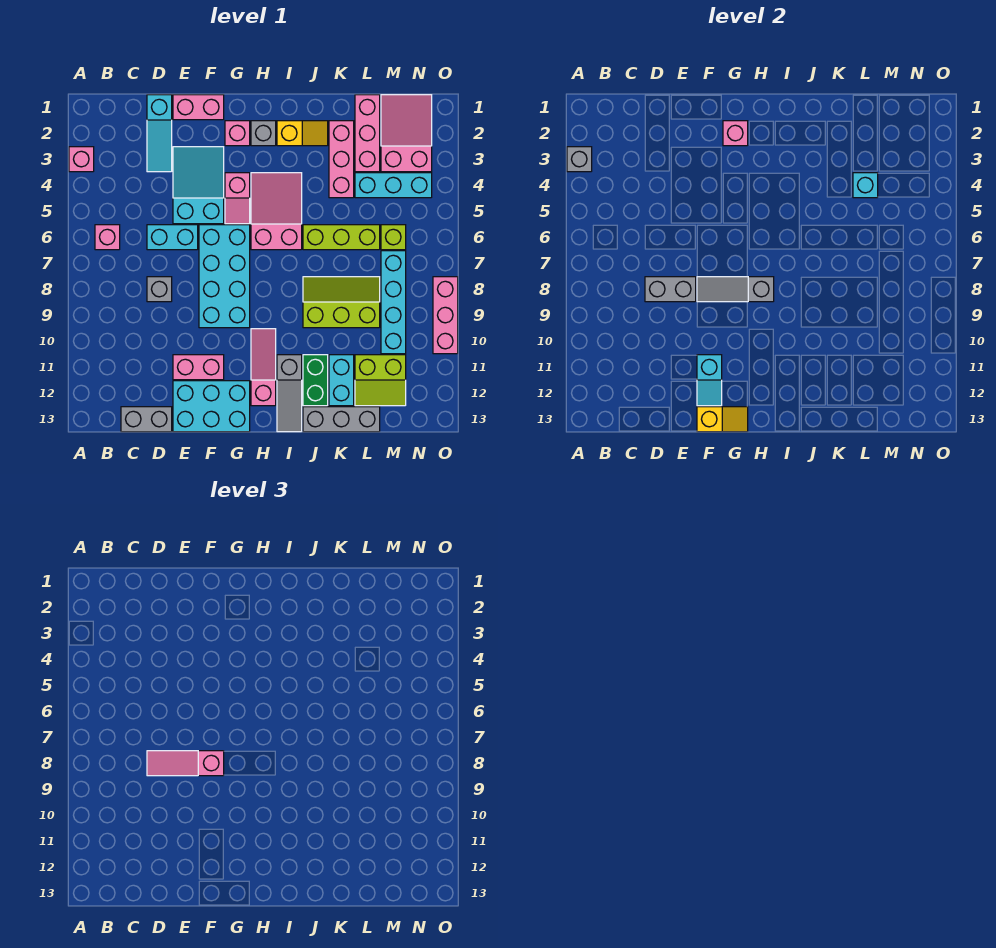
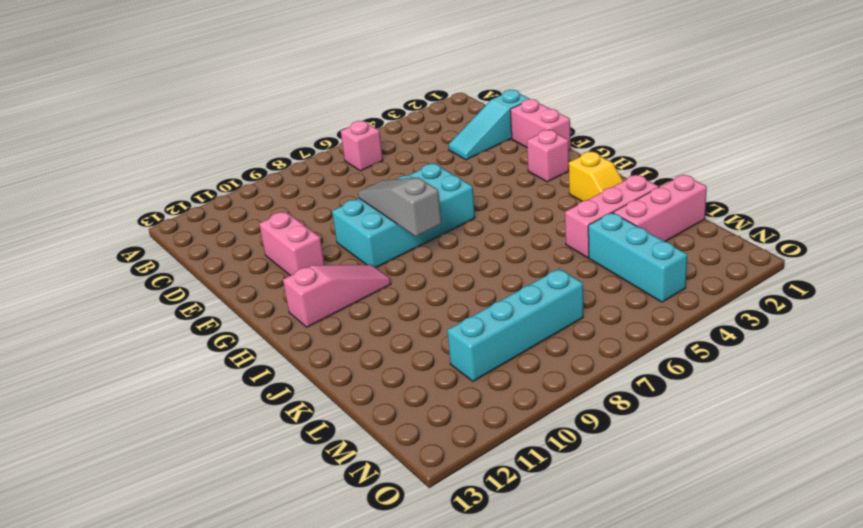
none -> pink 1x1 brick [69,147,94,172]
none -> grey 1x2 brick [121,407,172,432]
none -> cyan 1x2 brick [147,225,198,250]
none -> grey 1x1 brick [147,277,172,302]

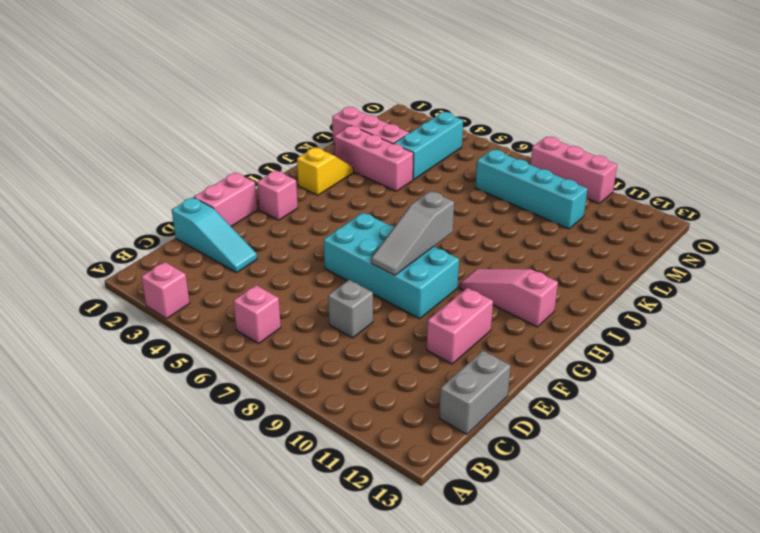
none -> cyan 1x2 brick [147,225,198,250]
none -> cyan 2x3 slope [173,147,224,224]
none -> cyan 2x3 brick [173,381,250,432]
none -> pink 1x2 slope [225,173,250,224]

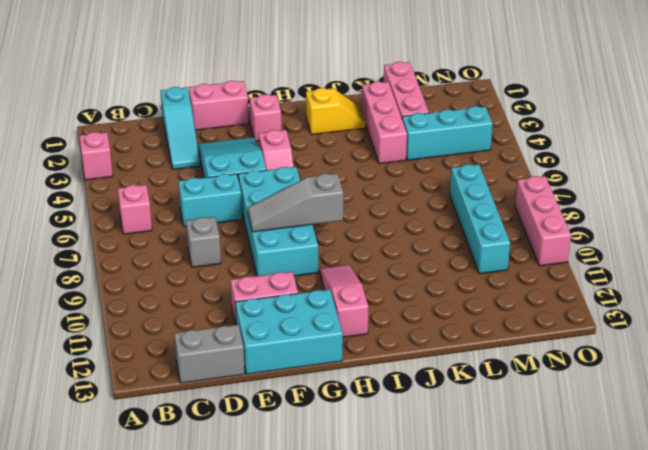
none -> grey 1x1 brick [251,121,276,146]
none -> pink 2x3 slope [251,173,302,250]
none -> grey 1x3 slope [277,355,302,432]
none -> lime 1x3 brick [303,225,380,250]

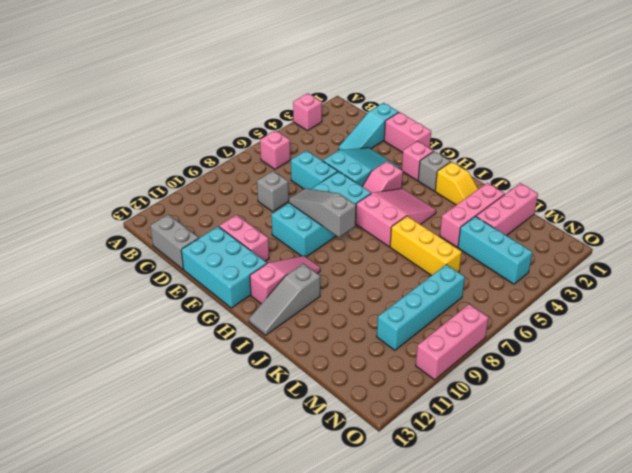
yellow 1x3 brick [390,216,462,276] -> lime 1x3 brick [303,225,380,250]
none -> lime 2x3 slope [303,277,380,328]
none -> green 1x2 brick [303,355,328,406]
none -> grey 1x3 brick [303,407,380,432]
none -> cyan 1x2 brick [329,355,354,406]

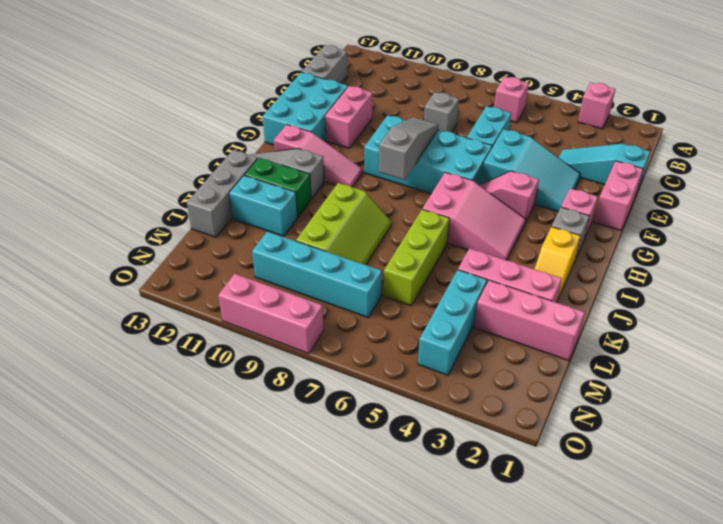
none -> lime 2x2 slope [355,355,406,406]
none -> pink 2x3 slope [381,95,432,172]
none -> lime 1x1 brick [381,225,406,250]
none -> grey 1x1 brick [567,147,592,172]

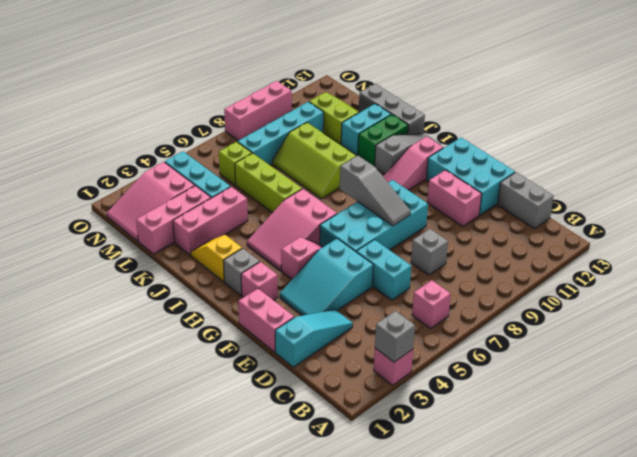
none -> grey 1x2 brick [645,277,696,302]
none -> cyan 1x2 slope [697,355,722,406]
none -> yellow 1x2 slope [697,407,748,432]
none -> pink 1x1 brick [723,121,748,146]

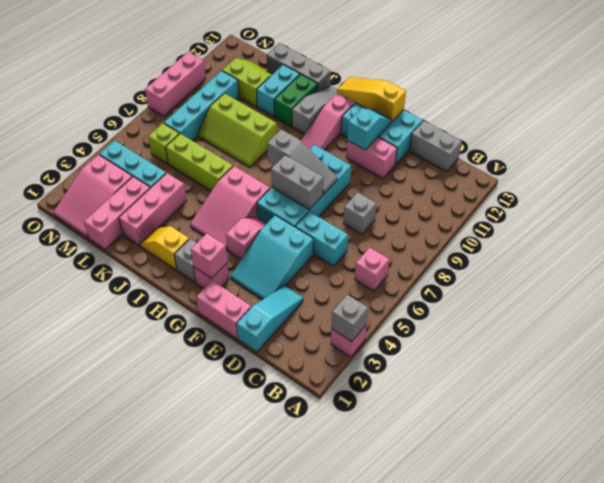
grey 1x2 brick [271,155,324,209] -> grey 1x2 brick moved to [645,277,696,302]
yellow 1x3 slope [337,77,406,122] -> yellow 1x2 slope [697,407,748,432]
none -> cyan 1x1 brick [853,173,878,198]
none -> pink 1x3 slope [147,751,224,776]

